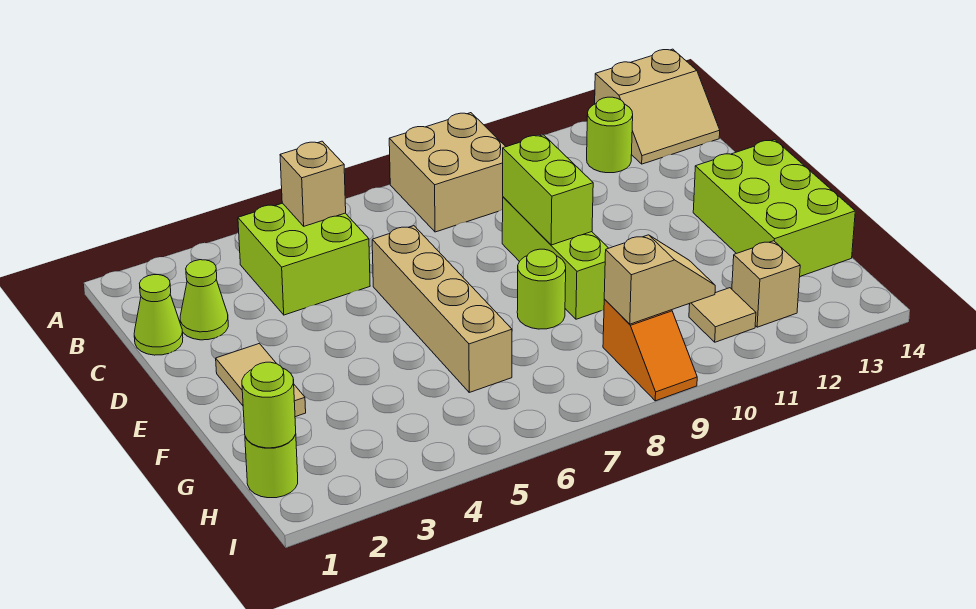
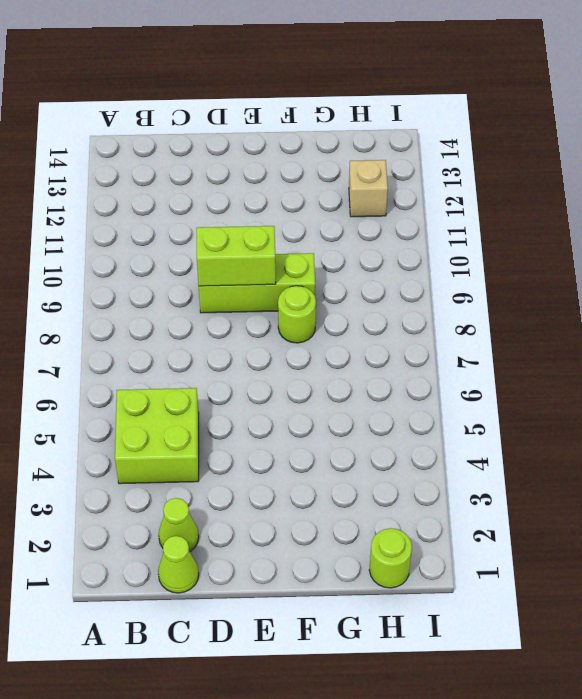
none -> tan 2x2 brick [389,113,506,232]
none -> tan 2x2 slope [595,49,720,164]
none -> lime 1x1 round brick [587,97,633,173]

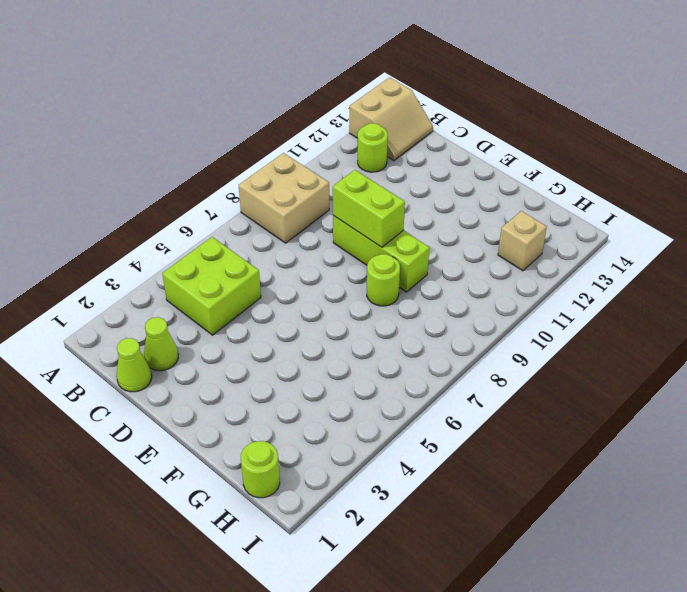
none -> tan 1x4 brick [372,226,512,392]
none -> tan 1x2 tile [216,343,306,417]
none -> lime 2x3 brick [693,140,855,276]

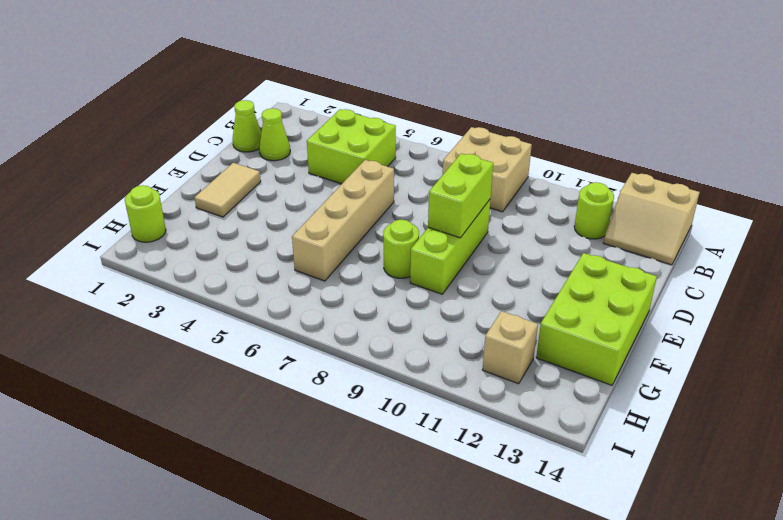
none -> orange 1x2 slope [603,299,697,401]
none -> tan 1x1 tile [689,288,756,342]
none -> tan 1x1 brick [280,141,346,226]

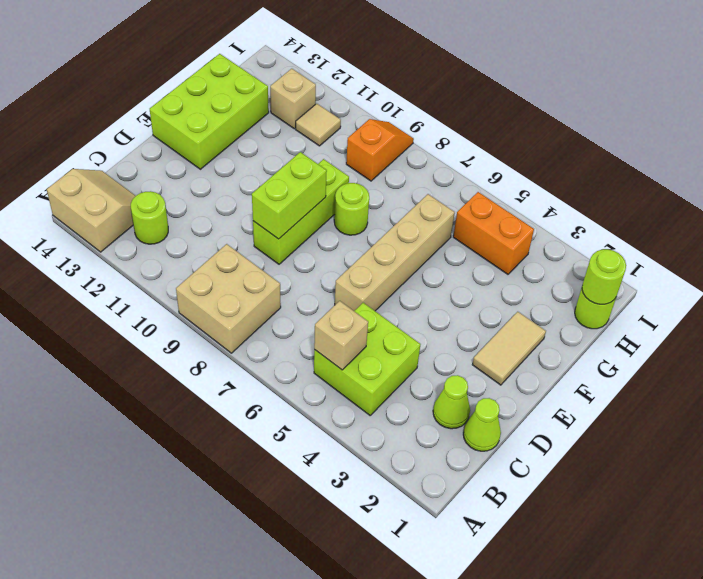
orange 1x2 brick [453,192,534,274] -> none
none -> tan 1x2 slope [604,235,715,324]

